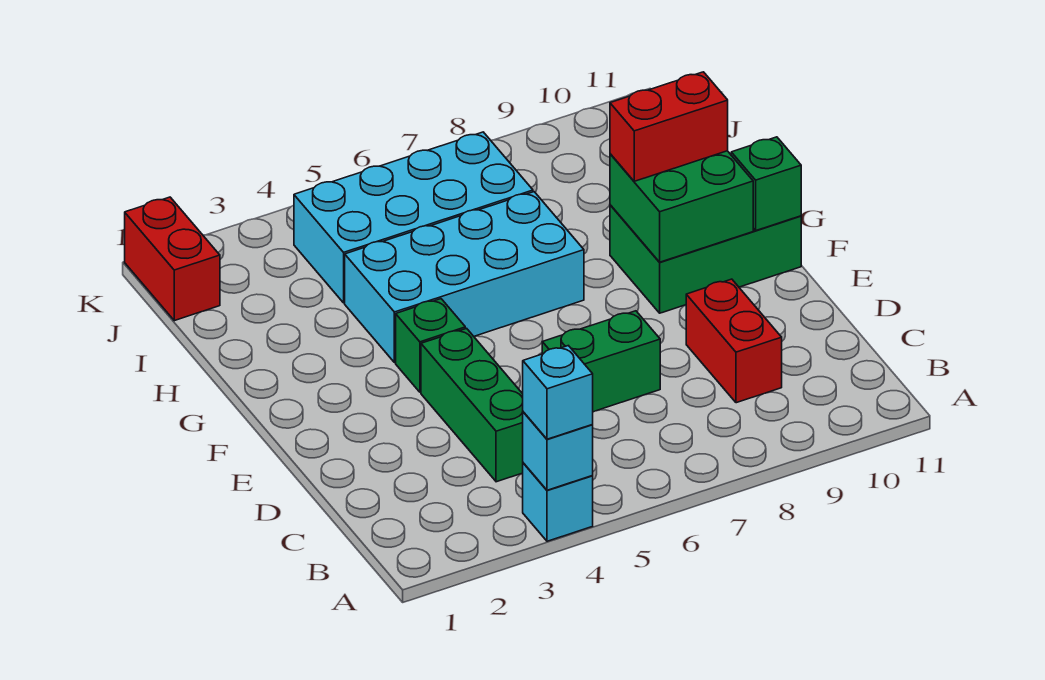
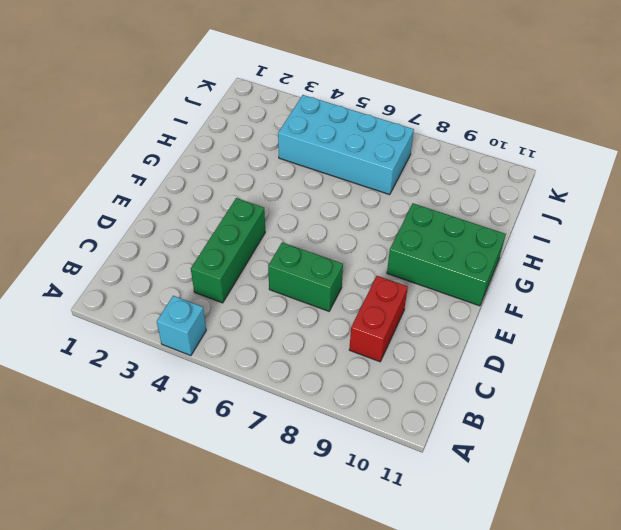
none -> green 1x1 brick [396,299,465,392]
none -> cyan 2x4 brick [345,192,584,363]
none -> red 1x2 brick [125,197,220,321]

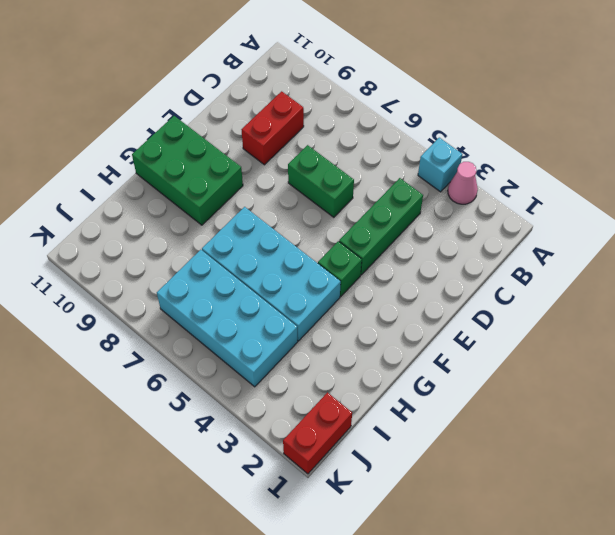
pink 1x1 cone [448,162,478,204] -> none
none -> cyan 1x1 brick [523,412,593,490]
none -> green 2x2 brick [610,151,753,262]
none -> green 1x1 brick [731,137,801,230]

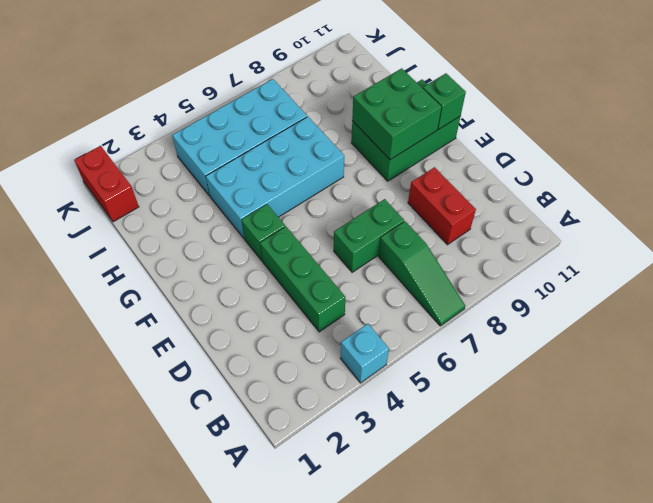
green 1x3 slope [379,221,465,326] -> none
none -> cyan 1x1 brick [523,412,593,490]
none -> cyan 1x1 brick [523,346,593,439]
none -> red 1x2 brick [610,72,728,181]

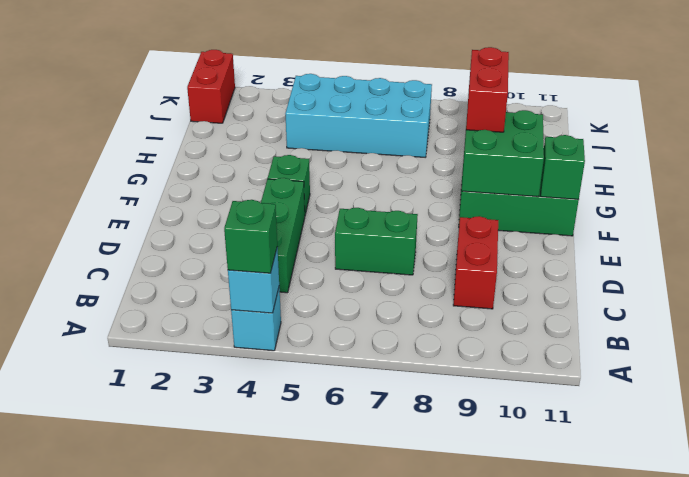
green 1x1 brick [224,200,277,273] -> cyan 1x1 brick [523,346,593,439]
red 1x2 brick [466,47,509,132] -> red 1x2 brick turned to [610,72,728,181]
none -> cyan 2x4 brick [345,192,584,363]

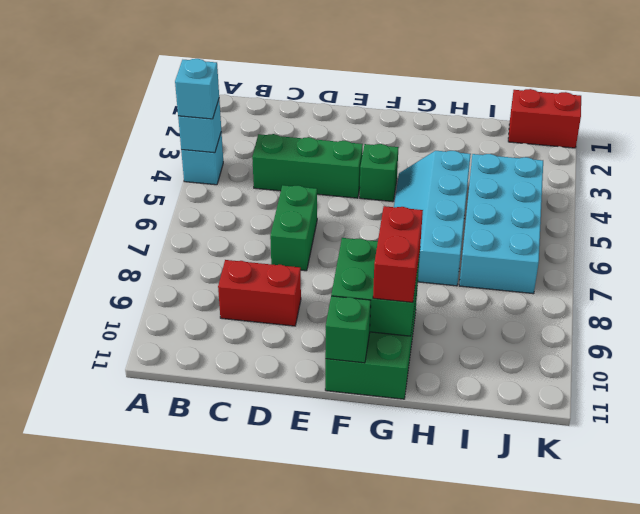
cyan 2x4 slope [394,151,471,286] -> cyan 2x4 brick [345,192,584,363]

